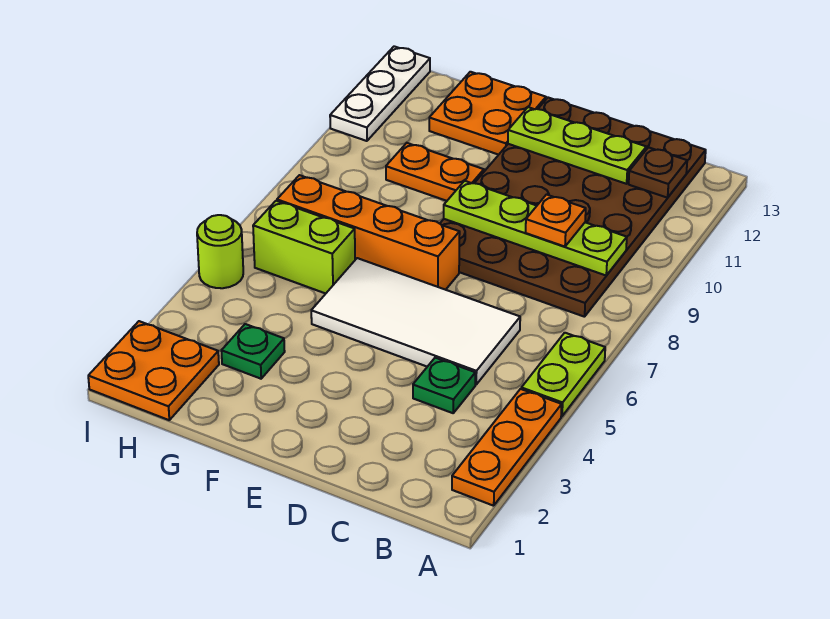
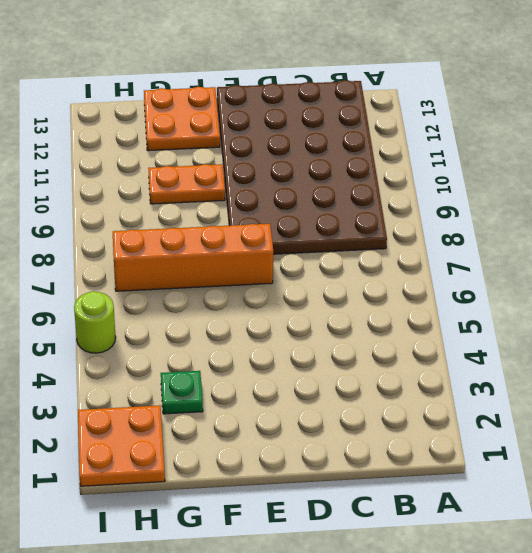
none -> orange 1x3 plate [452,389,562,506]
none -> lime 1x2 plate [521,333,605,416]
none -> green 1x1 plate [413,358,475,413]

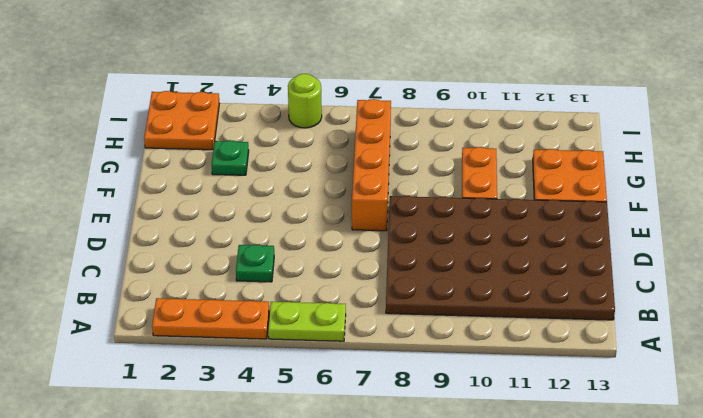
none -> white 2x4 tile [311,258,520,385]
none -> lime 1x2 brick [253,201,355,294]
none -> white 1x3 plate [330,46,430,141]

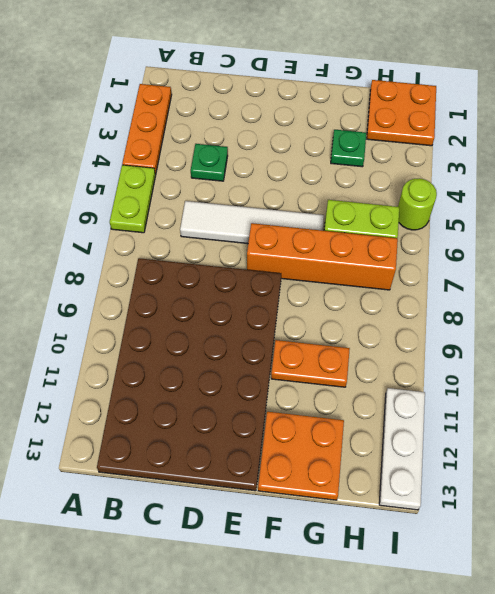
white 1x4 tile [180,201,324,244] -> white 2x4 tile [311,258,520,385]
none -> lime 1x4 plate [444,181,627,275]
none -> brown 1x1 plate [629,147,687,198]
none -> lime 1x3 plate [508,107,646,184]

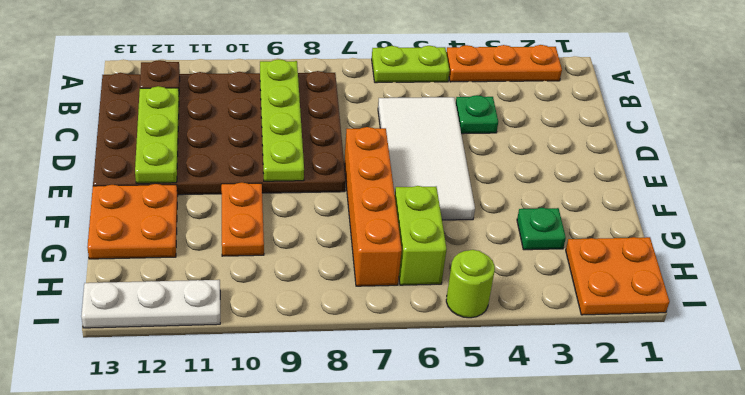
none -> orange 1x1 plate [526,195,586,247]

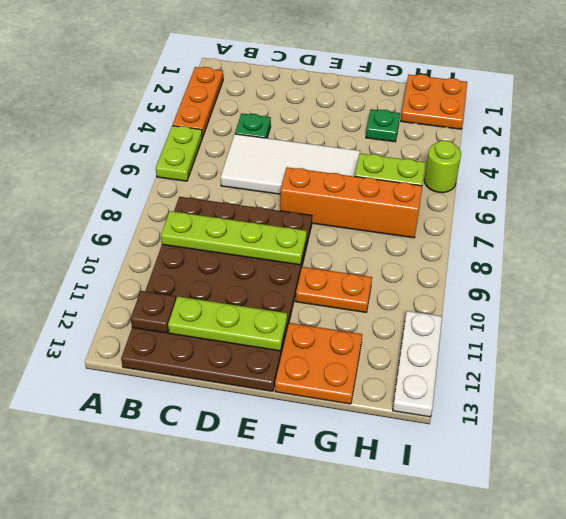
none -> orange 1x1 plate [526,195,586,247]

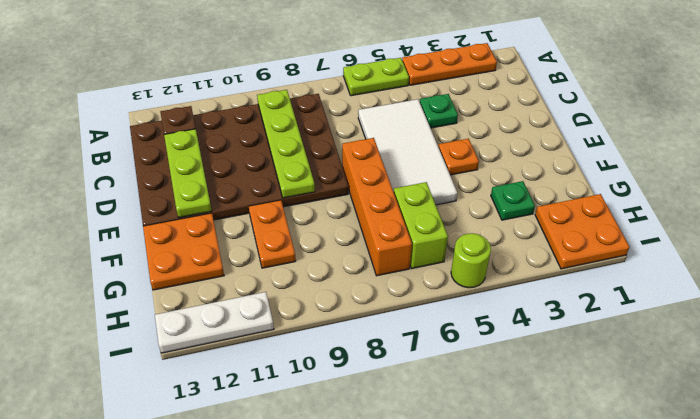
orange 1x1 plate [439,139,479,175] -> orange 1x1 plate moved to [526,195,586,247]

